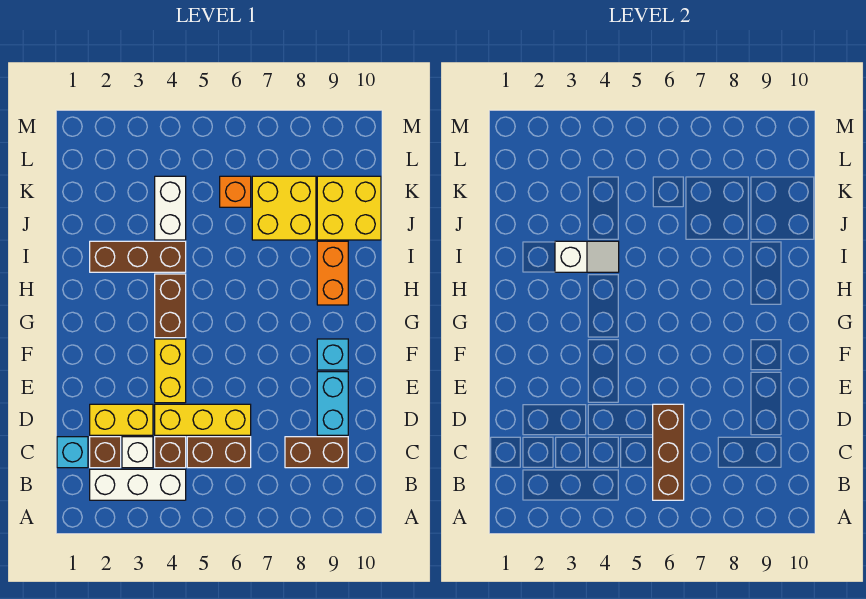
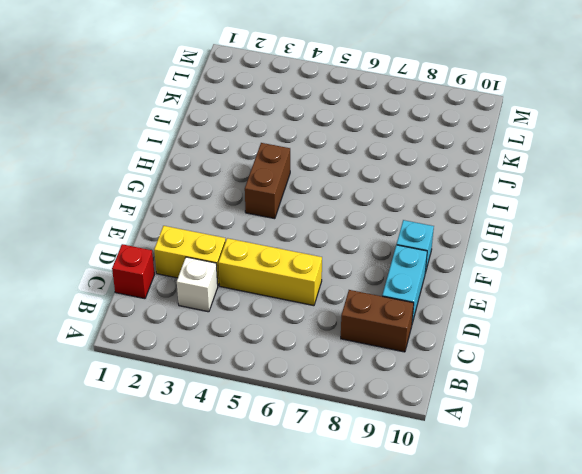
red 1x1 brick [112,244,154,299] -> cyan 1x1 brick [57,437,88,468]
none -> white 1x3 brick [90,469,186,500]
none -> brown 1x1 brick [90,437,121,468]
none -> brown 1x1 brick [155,437,186,468]

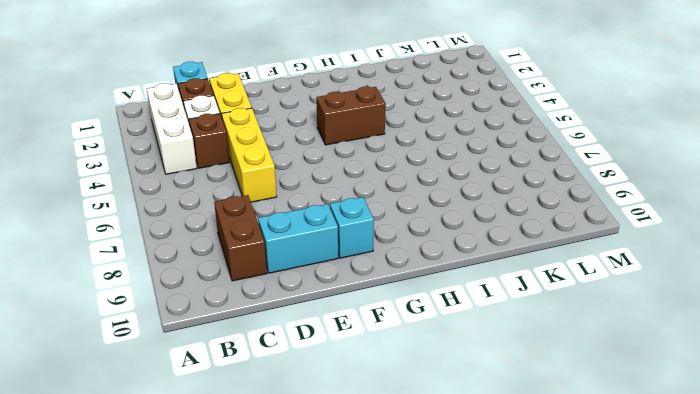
none -> brown 1x2 brick [187,437,251,468]
none -> yellow 1x2 brick [155,339,186,403]
none -> orange 1x2 brick [317,241,348,305]

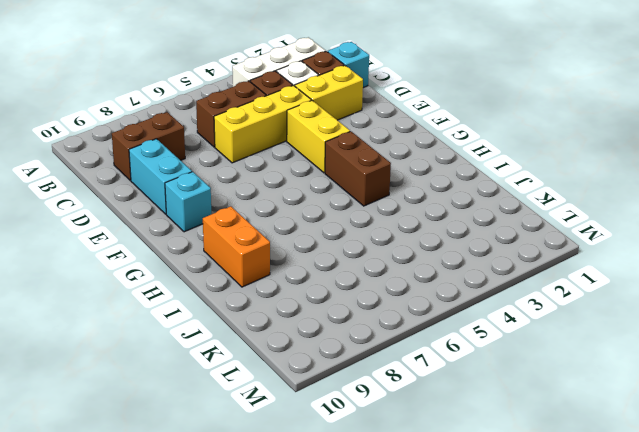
none -> brown 1x3 brick [90,241,186,272]
none -> white 1x2 brick [155,176,186,240]
none -> yellow 2x2 brick [252,176,316,240]

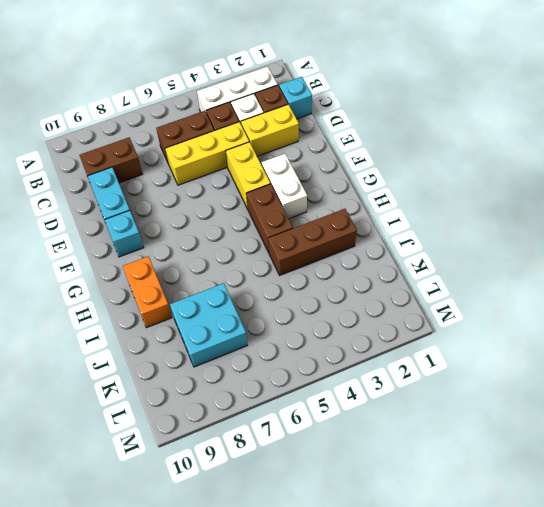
white 1x2 brick [261,154,307,219] -> white 1x2 brick moved to [155,176,186,240]
cyan 2x2 brick [170,283,247,367] -> yellow 2x2 brick [252,176,316,240]
none -> yellow 2x2 brick [317,176,381,240]
none -> orange 1x1 brick [220,176,251,207]
none -> brown 1x3 brick [653,404,684,500]

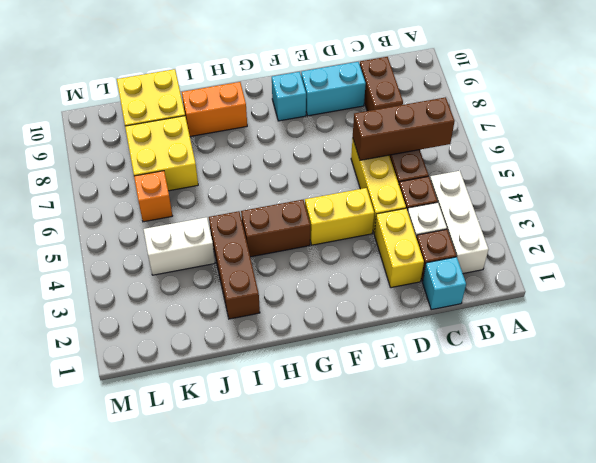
none -> white 1x2 slope [555,241,619,272]

